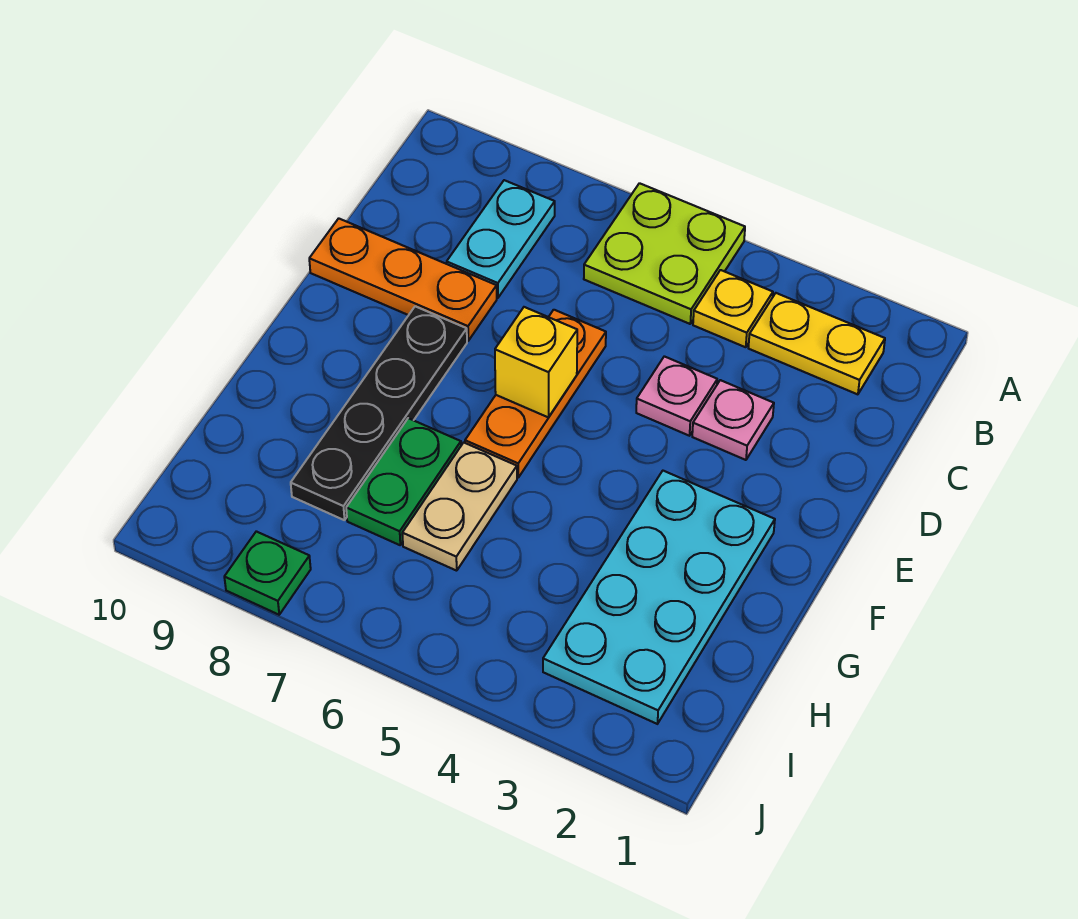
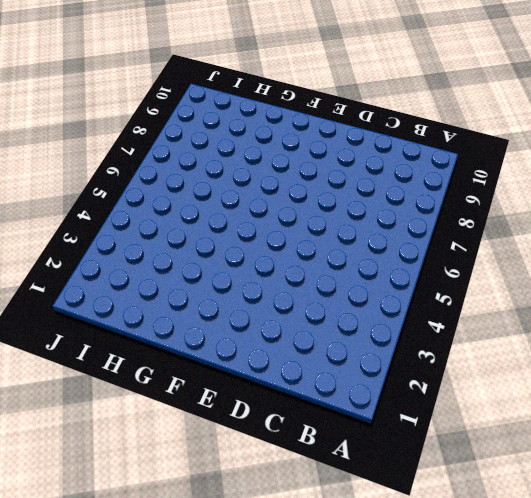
none -> lime 2x2 plate [584,183,745,324]
none -> yellow 1x2 plate [748,293,885,394]
none -> yellow 1x1 plate [693,270,773,347]

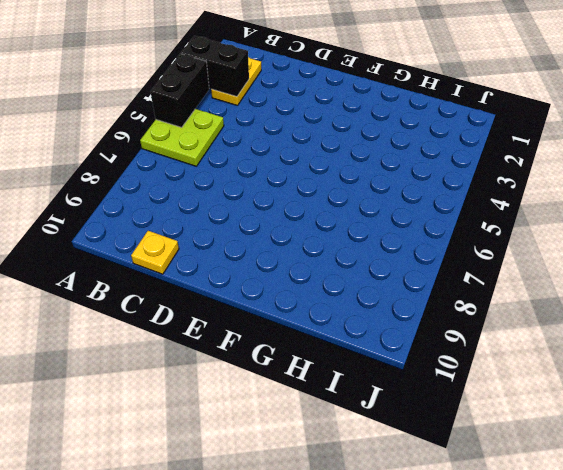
black 1x2 brick [181,36,249,97] -> none
black 1x2 brick [150,54,209,127] -> none
yellow 1x1 plate [131,231,179,274] -> yellow 1x1 plate moved to [693,270,773,347]
none -> cyan 1x2 plate [447,180,555,298]
none -> pink 1x1 plate [692,380,774,460]
none -> pink 1x1 plate [636,356,717,436]

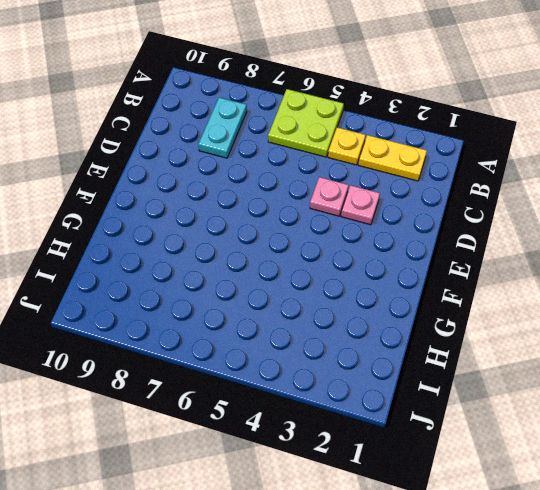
none -> orange 1x3 plate [465,310,606,477]
none -> orange 1x3 plate [309,218,497,341]
none -> black 1x4 plate [291,306,467,520]

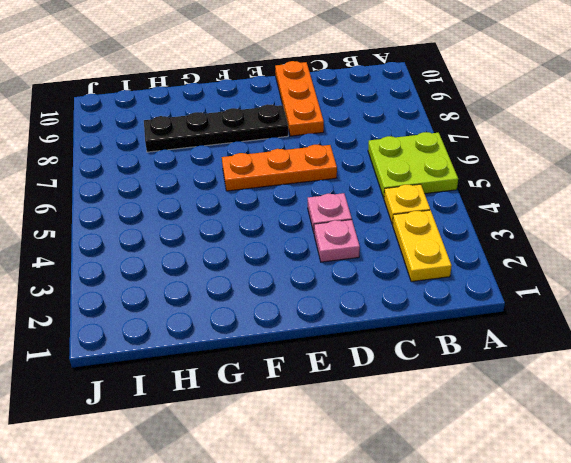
none -> cyan 1x2 plate [447,180,555,298]
none -> cyan 2x4 plate [543,471,775,724]
none -> tan 1x2 plate [402,443,517,571]

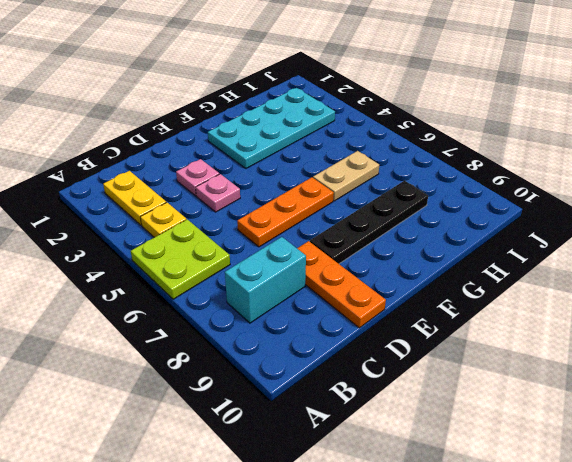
cyan 1x2 brick [225,237,306,323] -> cyan 1x2 plate [447,180,555,298]
none -> green 1x2 plate [346,418,461,545]
none -> green 1x1 plate [224,531,311,615]
none -> yellow 1x1 brick [495,307,577,417]

